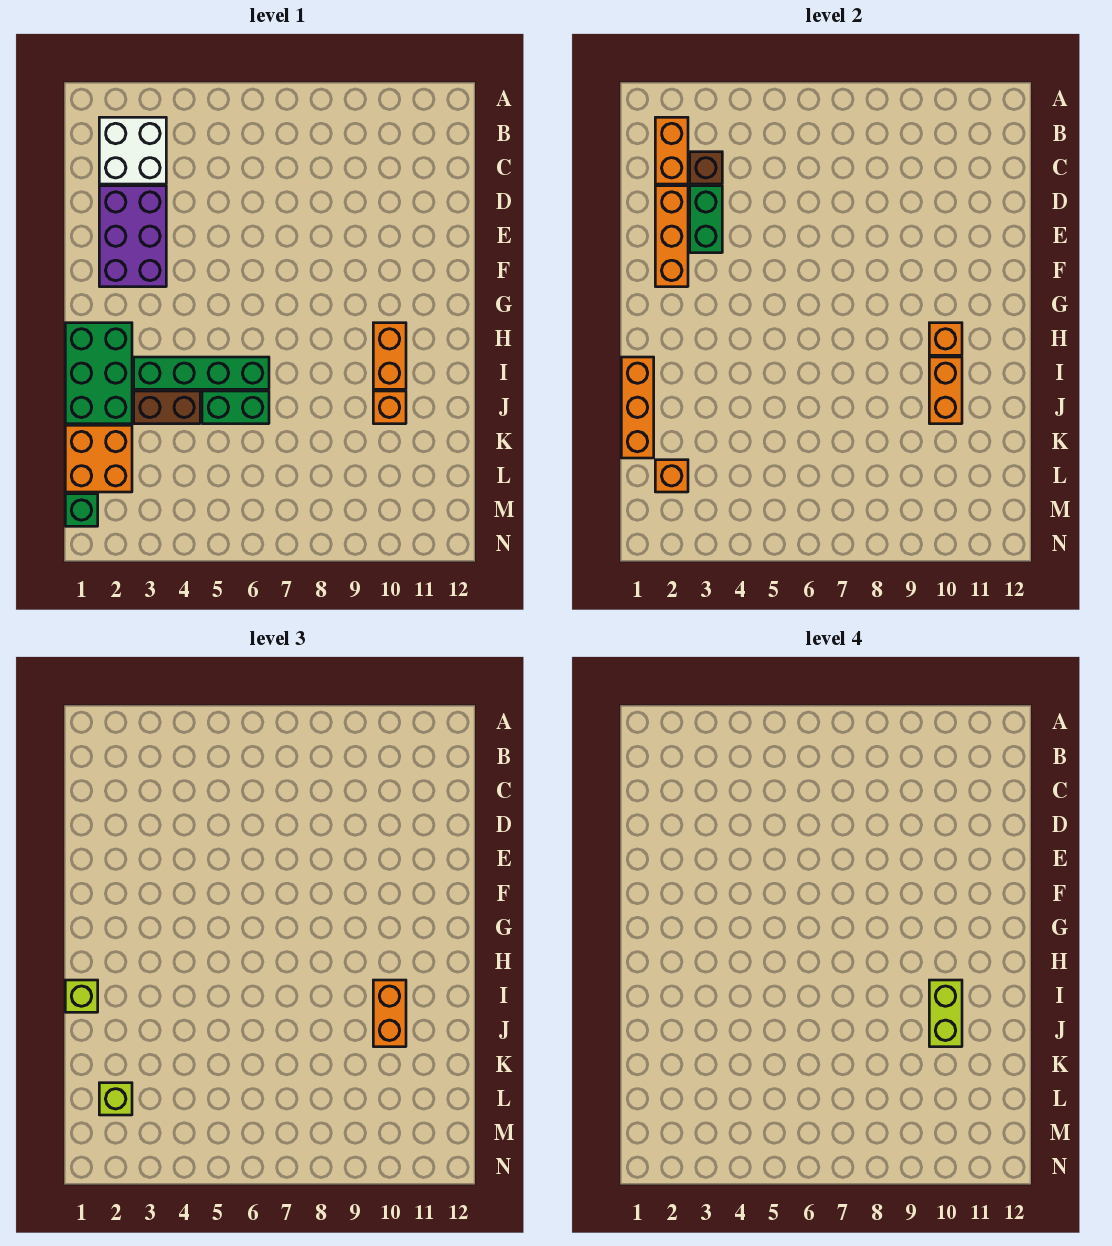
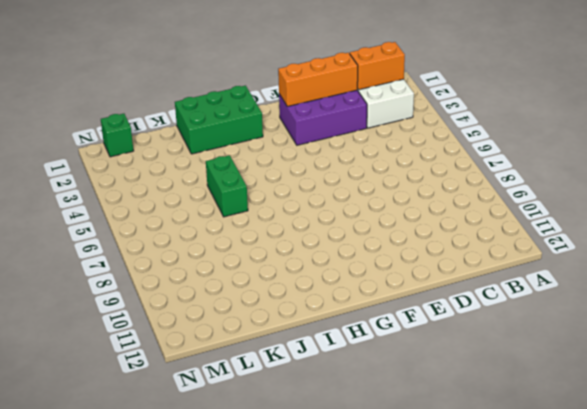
none -> orange 1x2 brick [373,323,406,389]
none -> green 1x4 brick [134,357,269,389]
none -> brown 1x2 brick [134,391,200,424]

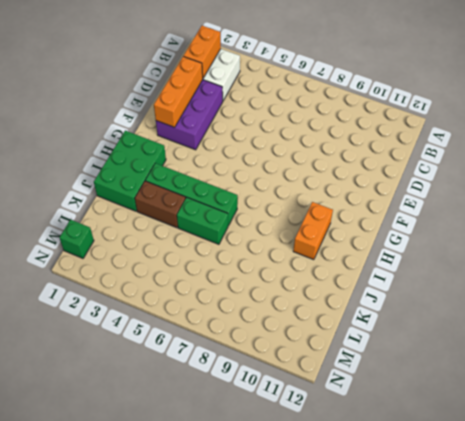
none -> orange 1x1 brick [373,391,406,424]
none -> orange 2x2 brick [65,425,132,492]
none -> brown 1x1 brick [690,152,722,184]

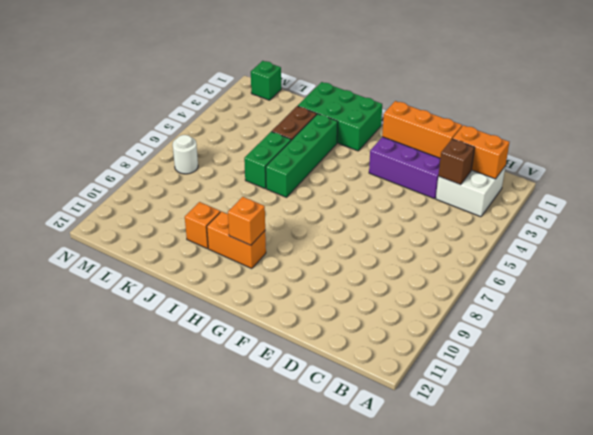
white 1x1 round brick [173,135,198,174] -> none
none -> orange 2x2 brick [65,425,132,492]
none -> green 1x2 brick [690,186,722,253]
none -> orange 1x3 brick [621,357,654,458]

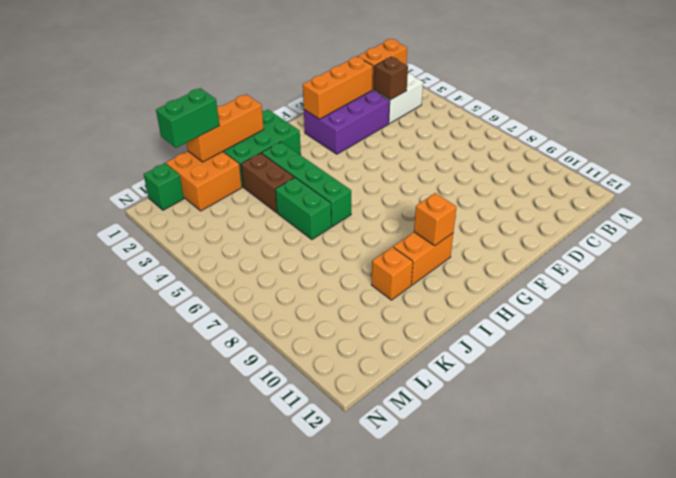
green 1x2 brick [156,88,219,148] -> green 1x2 brick moved to [690,186,722,253]
none -> orange 1x2 brick [929,357,962,424]
none -> orange 1x1 brick [655,460,688,492]
none -> lime 1x1 brick [65,980,98,1012]

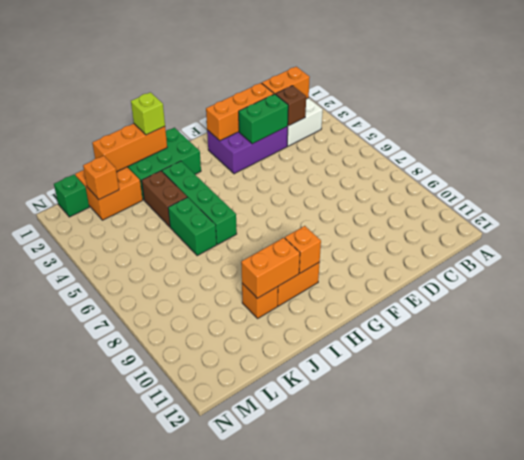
none -> orange 1x2 brick [373,980,406,1047]
none -> lime 1x1 brick [99,1083,132,1115]
none -> lime 1x2 brick [929,980,962,1047]

